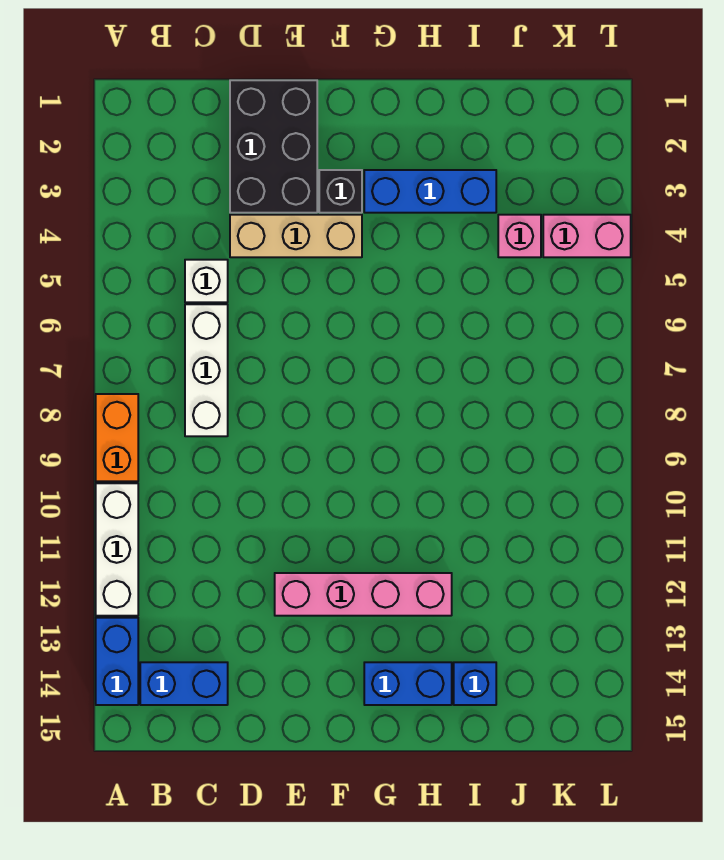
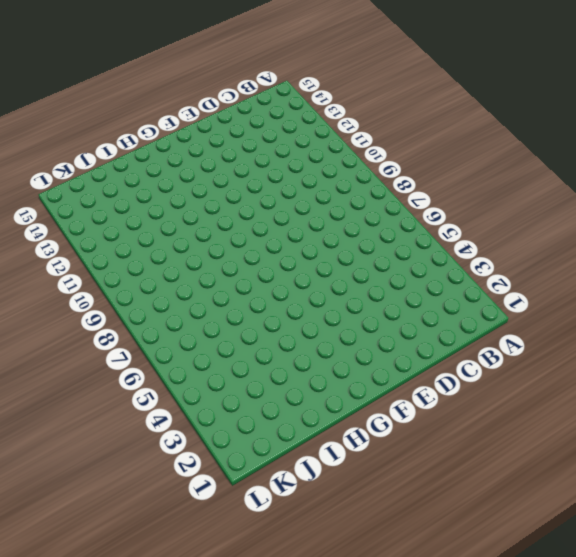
none -> orange 1x2 brick [96,394,138,481]
none -> white 1x3 brick [96,483,138,616]
none -> blue 1x2 brick [96,618,138,705]

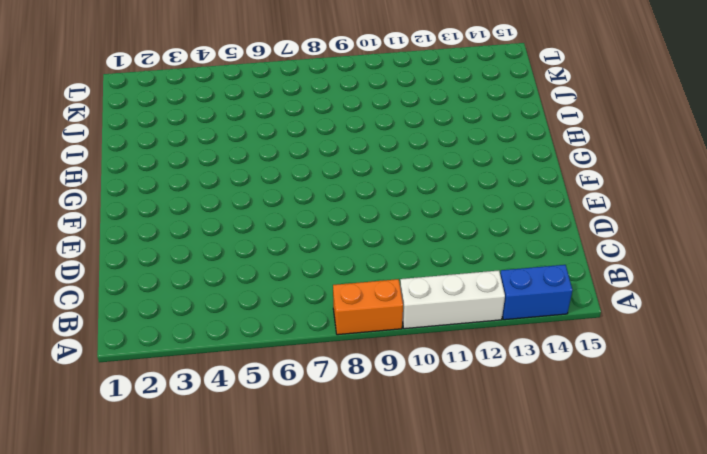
none -> blue 1x2 brick [140,662,228,705]
none -> white 1x1 brick [185,260,228,302]
none -> white 1x3 brick [185,304,228,436]

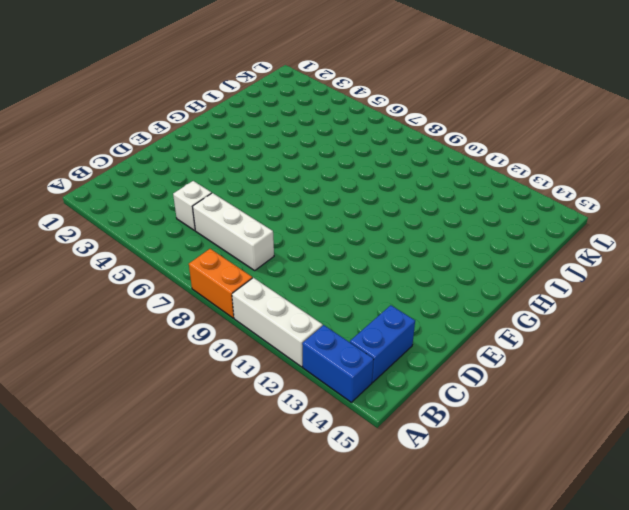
none -> black 2x3 brick [230,80,317,213]
none -> tan 1x3 brick [230,215,362,257]
none -> pink 1x4 brick [275,573,452,616]

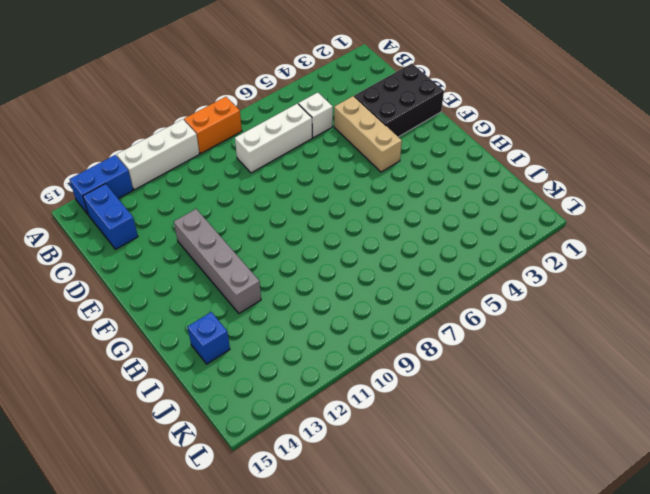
grey 1x4 brick [174,209,261,313] -> pink 1x4 brick [275,573,452,616]
none -> black 1x1 brick [319,170,362,213]
none -> blue 1x3 brick [364,170,496,213]
none -> blue 1x2 brick [364,662,452,705]

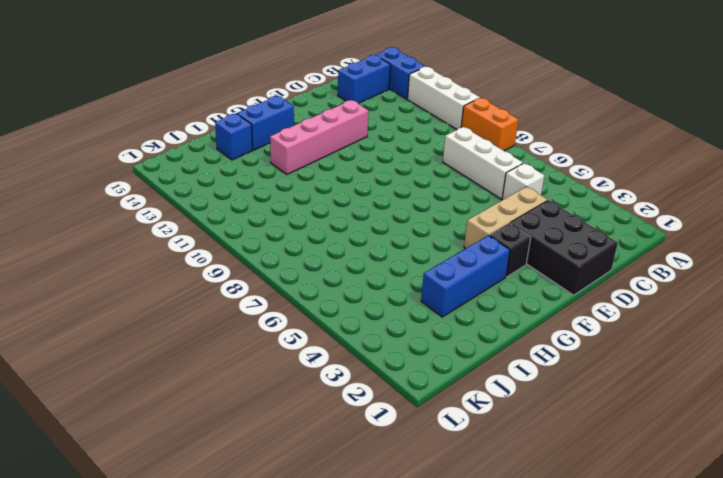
none -> pink 1x1 brick [498,215,541,257]
none -> pink 1x2 brick [543,215,631,257]

